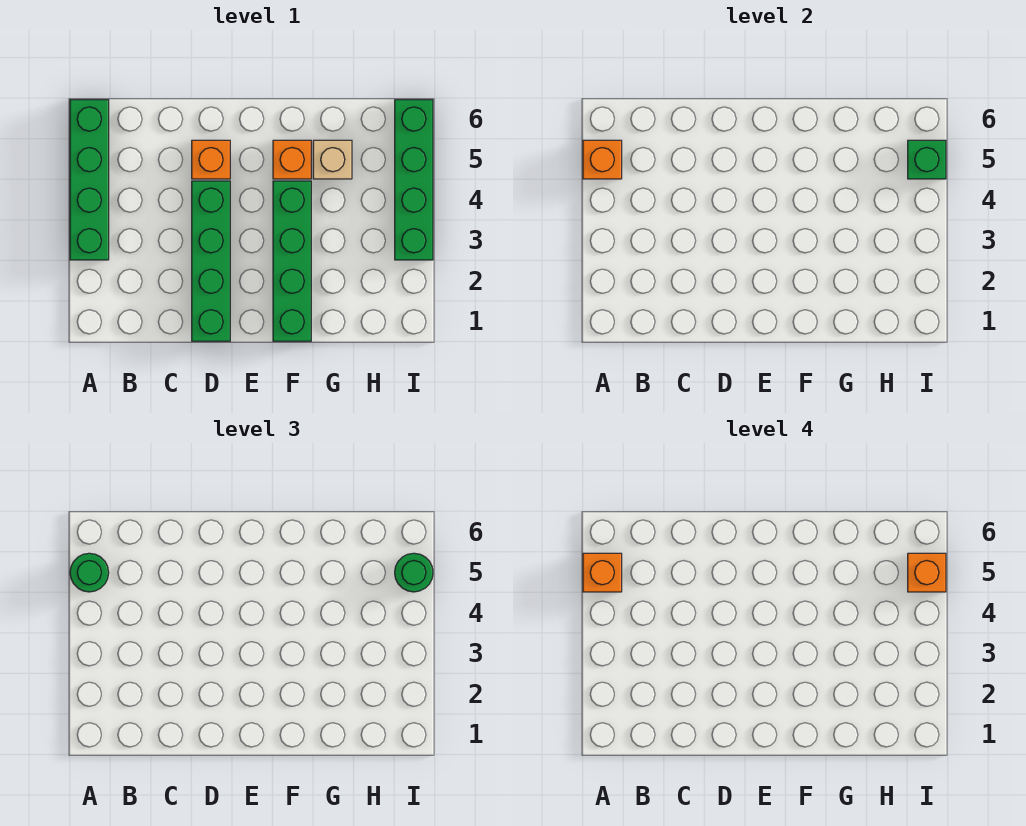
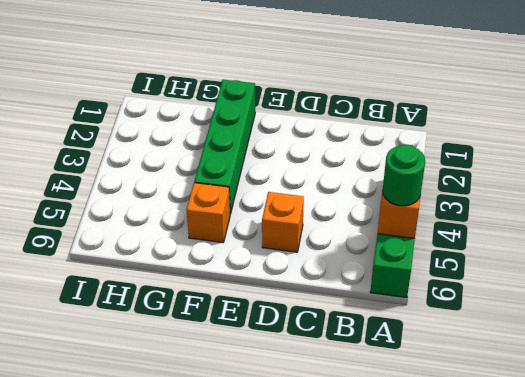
none -> green 1x4 brick [192,181,230,341]
none -> tan 1x1 brick [313,140,352,179]
none -> green 1x4 brick [395,100,433,260]

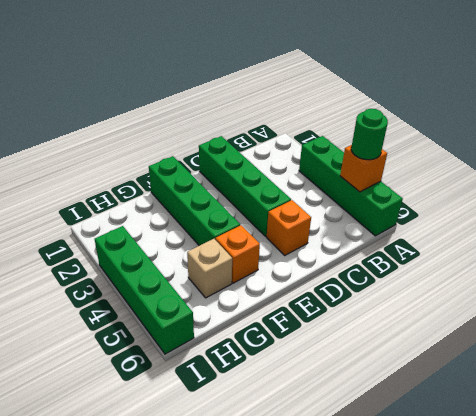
none -> green 1x1 brick [908,140,946,179]
none -> green 1x1 round brick [395,553,433,592]
none -> orange 1x1 brick [583,553,622,592]

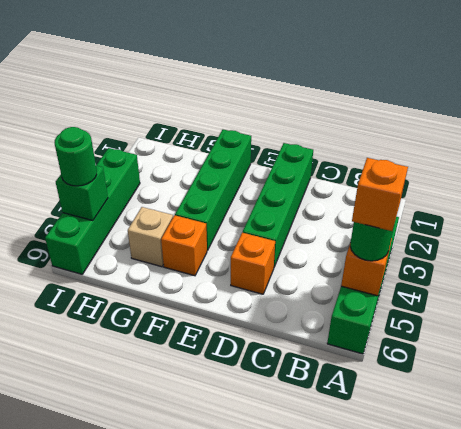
none -> orange 1x1 brick [908,553,946,592]

